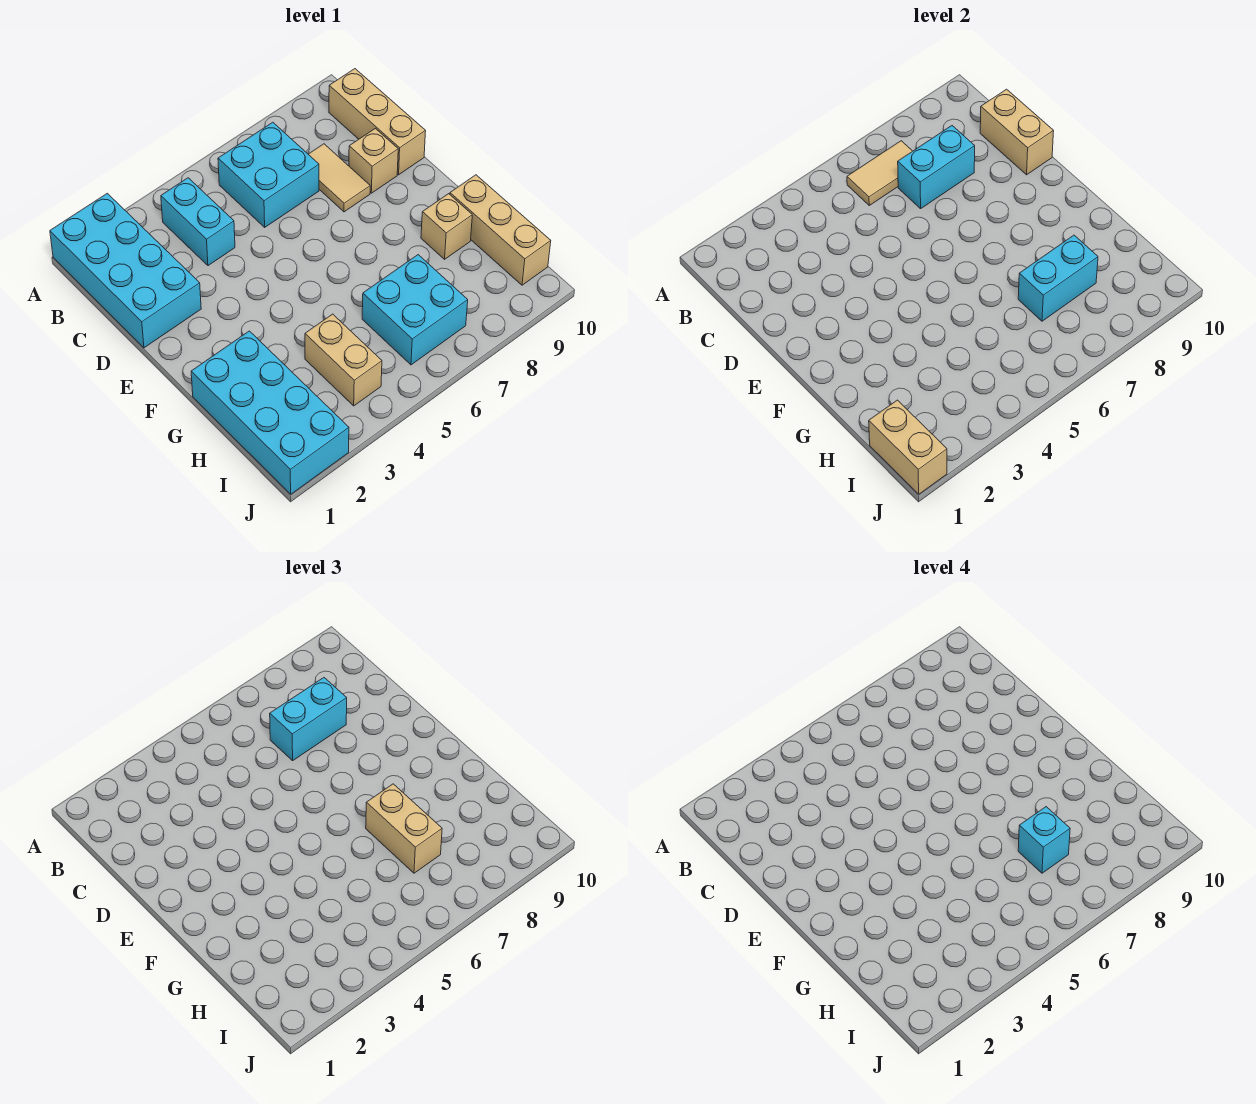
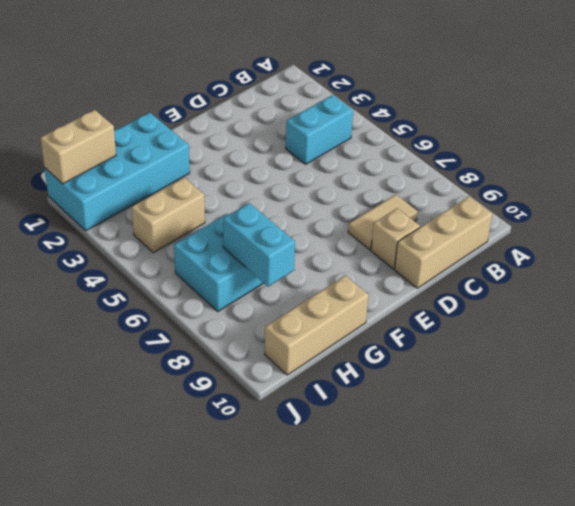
none -> cyan 2x4 brick [50,193,201,348]
none -> cyan 2x2 brick [218,122,319,227]
none -> tan 1x1 brick [421,194,472,259]

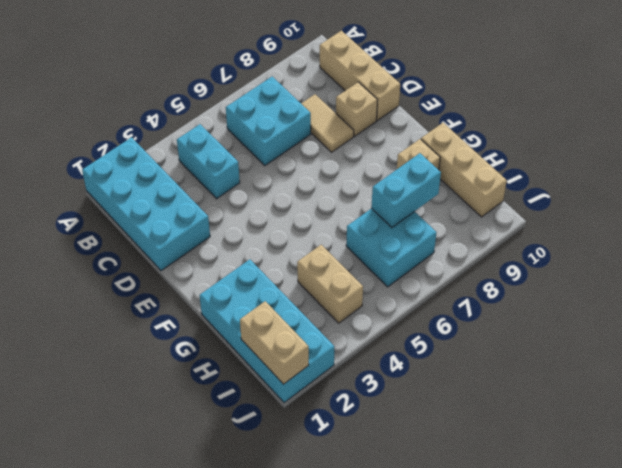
none -> tan 1x2 tile [847,141,912,205]
none -> cyan 1x2 brick [898,126,975,209]
none -> tan 1x2 brick [980,89,1054,175]

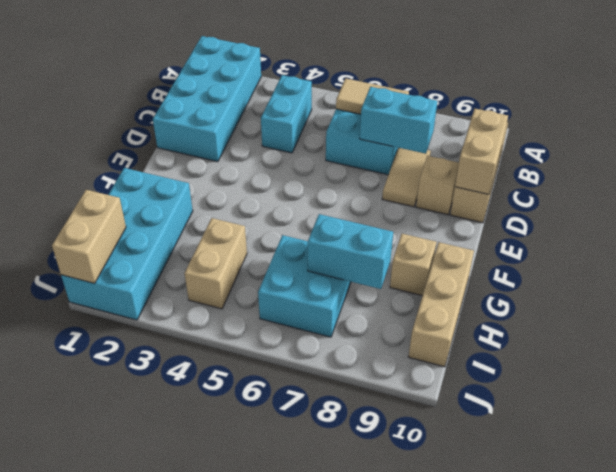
none -> cyan 1x2 brick [270,678,347,761]
none -> tan 1x2 brick [366,784,442,873]
none -> cyan 1x1 brick [1018,807,1070,873]

